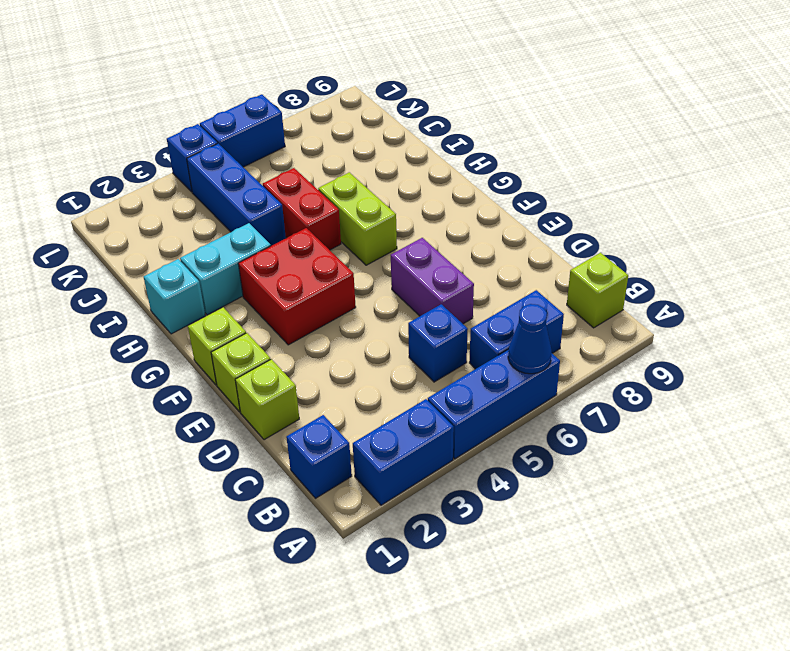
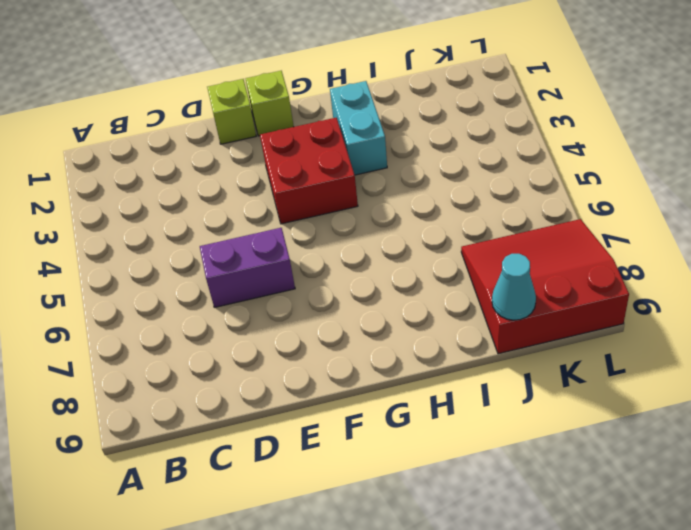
red 3x3 slope [461,219,629,354] -> none
cyan 1x1 cone [492,254,536,320] -> none
none -> blue 1x2 brick [353,399,454,505]
none -> blue 1x3 brick [428,349,560,459]
none -> blue 1x1 brick [286,415,352,498]

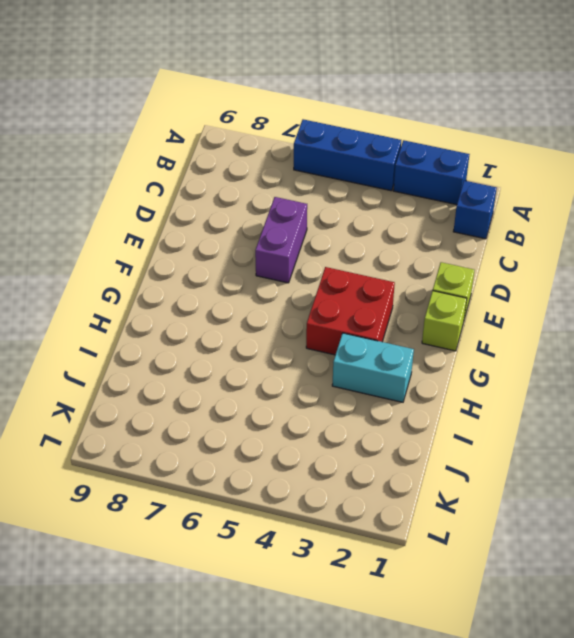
none -> blue 1x2 brick [469,290,564,369]
none -> lime 1x1 brick [567,253,628,328]
none -> blue 1x1 brick [408,304,468,382]

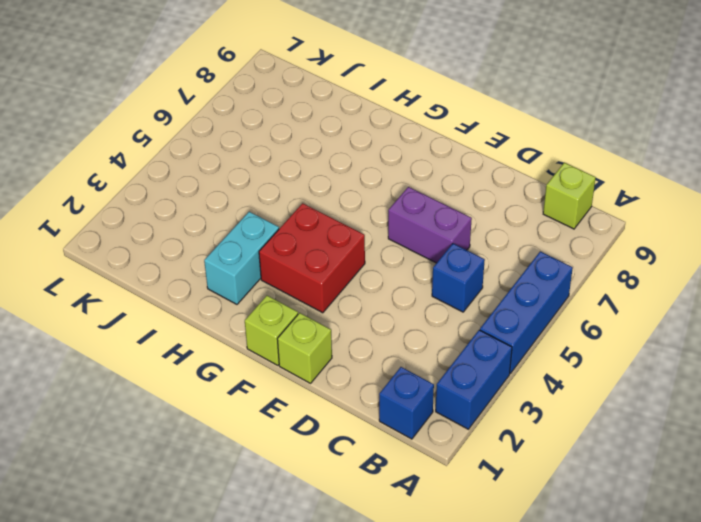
none -> blue 1x2 brick [469,290,564,369]
none -> lime 1x1 brick [235,359,299,440]
none -> lime 1x2 brick [318,172,397,265]

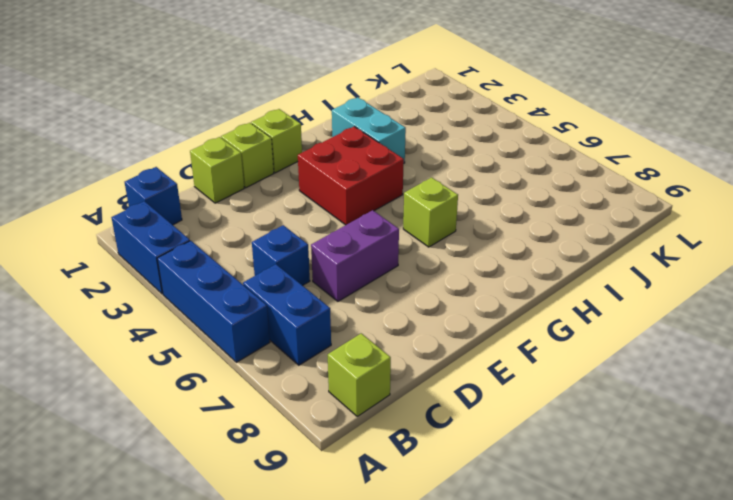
lime 1x1 brick [403,177,458,247] -> lime 1x2 brick [318,172,397,265]
none -> cyan 1x1 brick [144,259,205,334]
none -> red 1x2 brick [263,168,341,250]
none -> blue 1x3 brick [187,144,286,246]

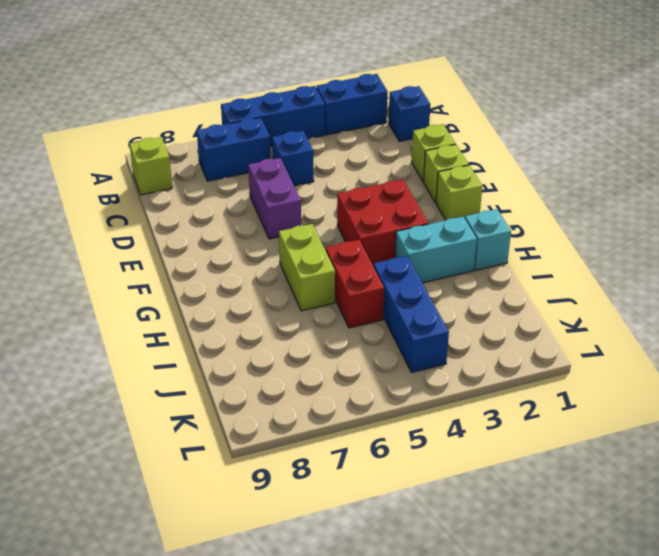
none -> blue 1x1 brick [167,124,217,192]
none -> blue 1x2 brick [200,94,285,167]
none -> blue 1x1 cone [508,304,552,374]

